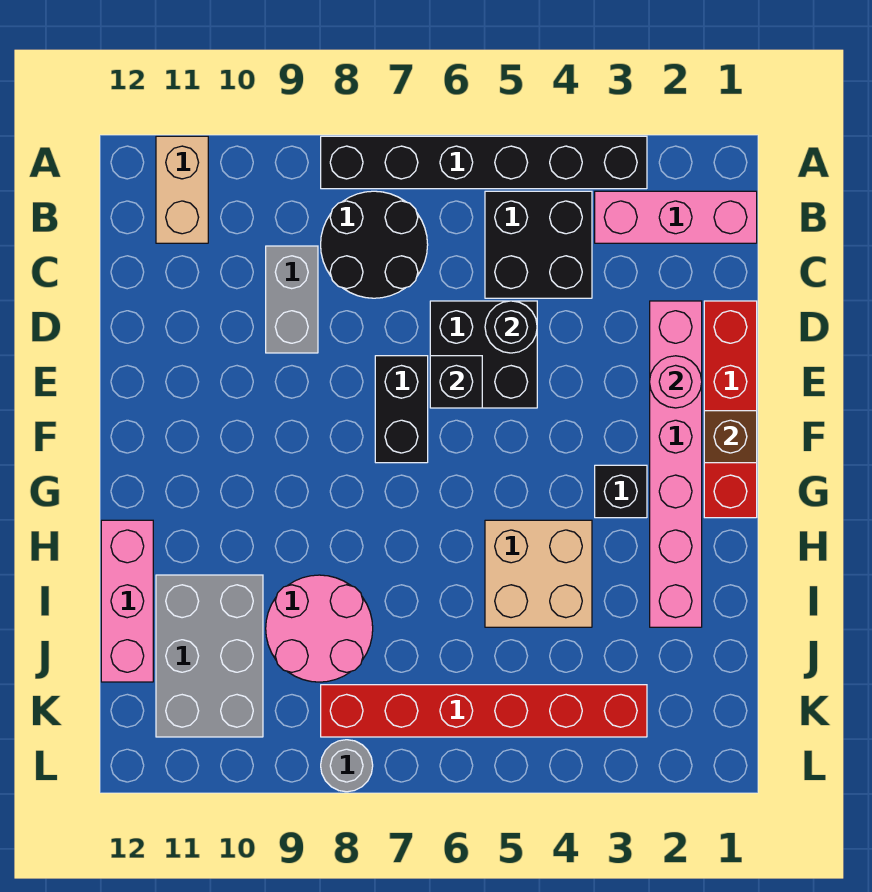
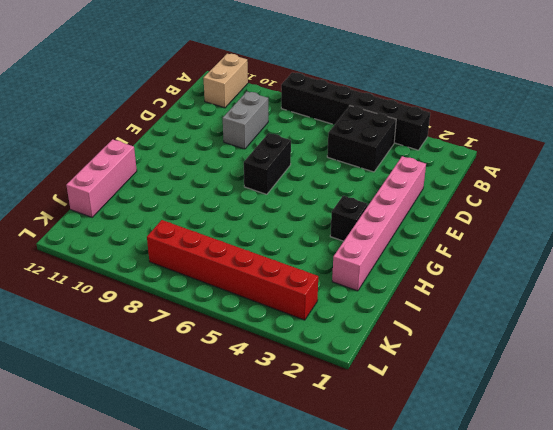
none -> pink 1x3 brick [595,191,757,243]
none -> black 2x2 round brick [321,191,428,298]
none -> red 1x4 brick [704,301,757,518]

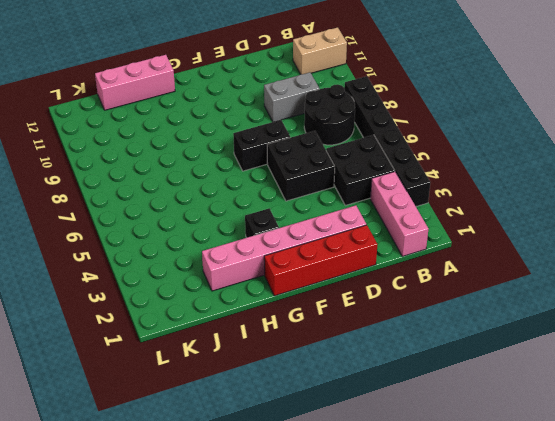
none -> tan 2x2 brick [485,520,592,627]
none -> pink 2x2 round brick [266,575,373,682]
none -> grey 2x3 brick [156,575,263,737]

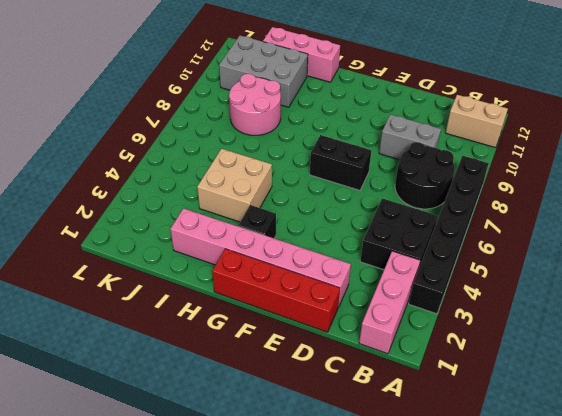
none -> black 2x2 brick [430,301,537,408]
none -> red 1x6 brick [321,685,647,737]
none -> grey 1x1 round brick [321,740,373,792]

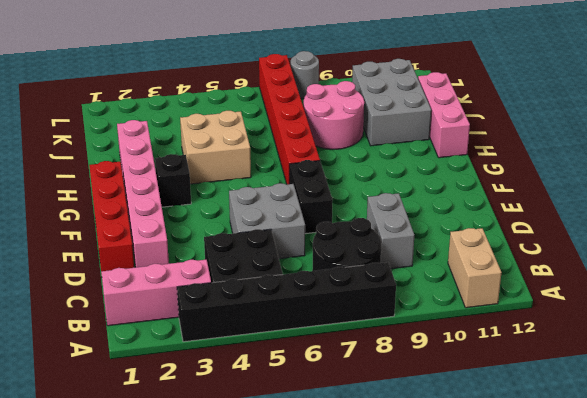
grey 2x2 brick [229,183,305,259] -> black 2x2 brick [430,301,537,408]
red 1x6 brick [259,54,320,184] -> red 1x6 brick turned to [321,685,647,737]
none -> black 1x1 round brick [485,301,537,353]
none -> pink 1x1 round brick [650,356,702,408]
none -> black 1x1 brick [430,356,482,408]

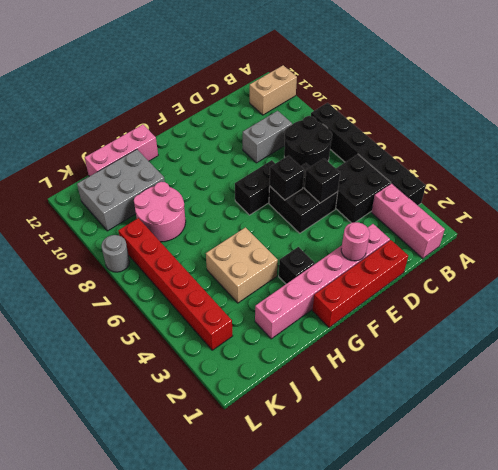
black 1x1 brick [304,159,340,203] -> black 1x1 round brick [485,301,537,353]
none -> brown 1x1 brick [704,411,757,463]

